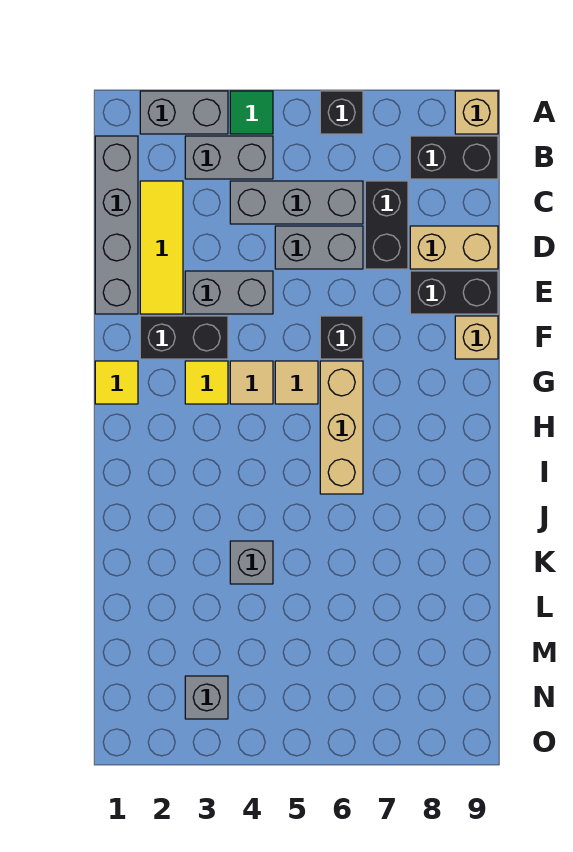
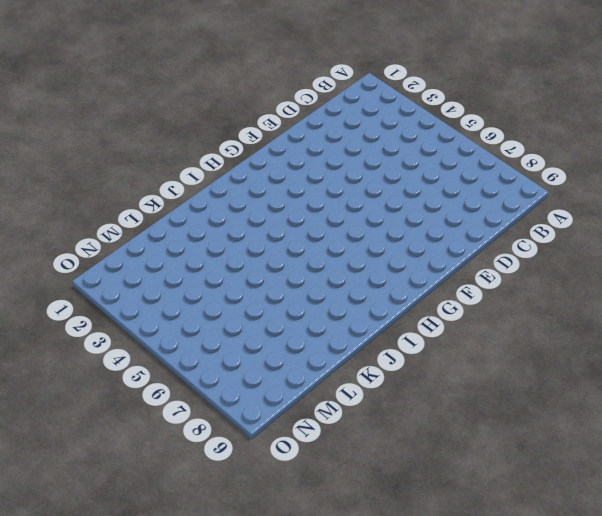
none -> grey 1x2 brick [140,91,228,134]
none -> green 1x1 tile [230,91,273,134]
none -> black 1x1 brick [320,91,363,134]

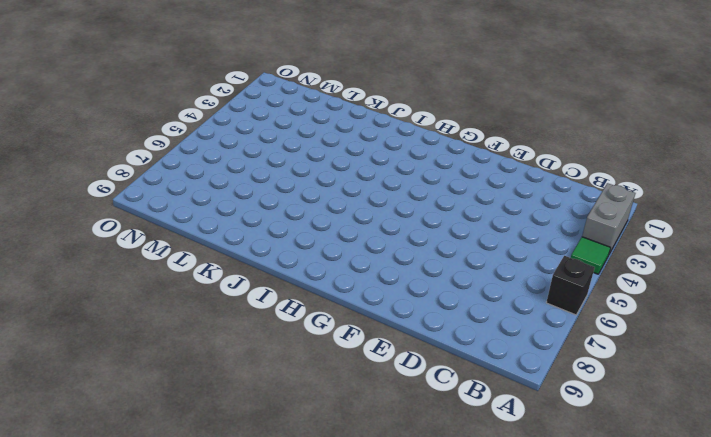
none -> tan 1x1 brick [455,91,498,134]
none -> grey 1x4 brick [95,136,138,314]
none -> grey 1x2 brick [185,136,273,179]

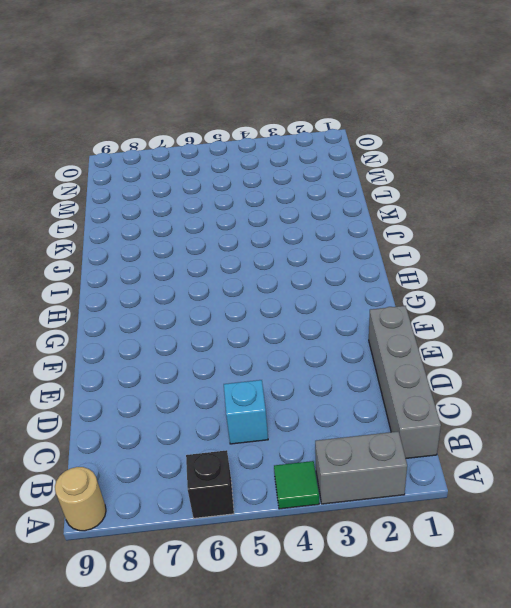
tan 1x1 round brick [55,467,106,531] -> tan 1x1 brick [455,91,498,134]
cyan 1x1 brick [224,380,268,444] -> grey 1x3 brick [230,181,363,224]
none -> grey 1x2 brick [185,136,273,179]
none -> black 1x2 brick [410,136,498,179]
none -> yellow 1x3 tile [140,181,183,314]

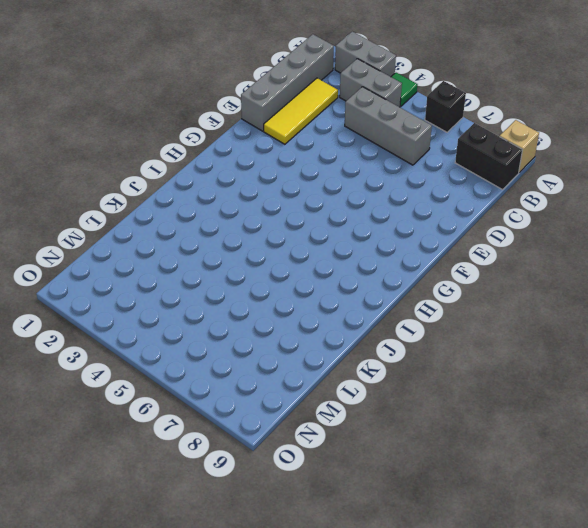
none -> black 1x2 brick [365,181,408,269]
none -> grey 1x2 brick [275,226,363,269]
none -> tan 1x2 brick [410,226,498,269]

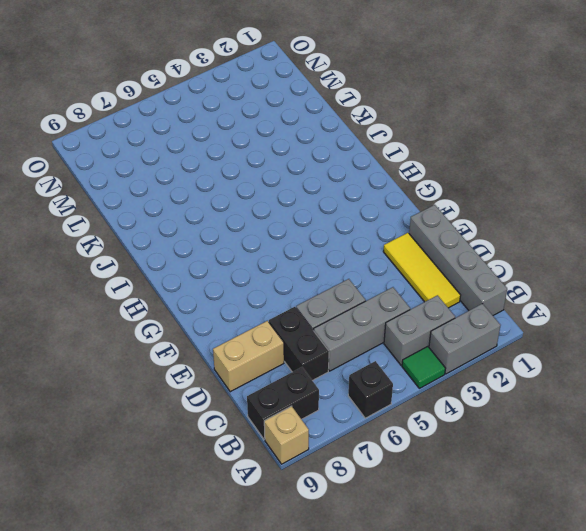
none -> grey 1x2 brick [185,271,273,314]
none -> black 1x2 brick [410,271,498,314]
none -> black 1x2 brick [140,316,228,359]

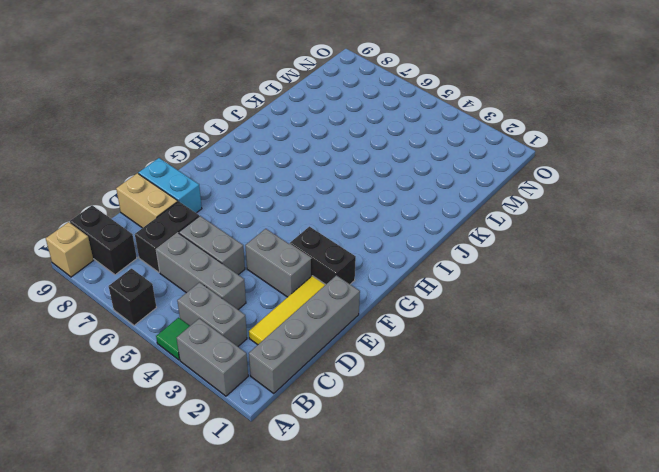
cyan 1x2 brick [139,158,202,213] -> black 1x2 brick [410,271,498,314]
none -> black 1x1 brick [320,316,363,359]
none -> tan 1x1 brick [455,316,498,359]
none -> yellow 1x1 tile [95,361,138,404]

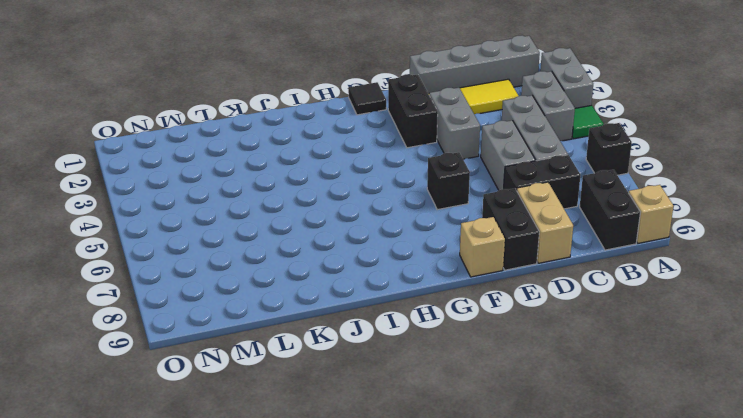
black 1x1 tile [348,82,386,115] -> yellow 1x1 tile [95,361,138,404]
none -> yellow 1x1 tile [185,361,228,404]
none -> tan 1x1 tile [230,361,273,404]
none -> tan 1x1 tile [275,361,318,404]

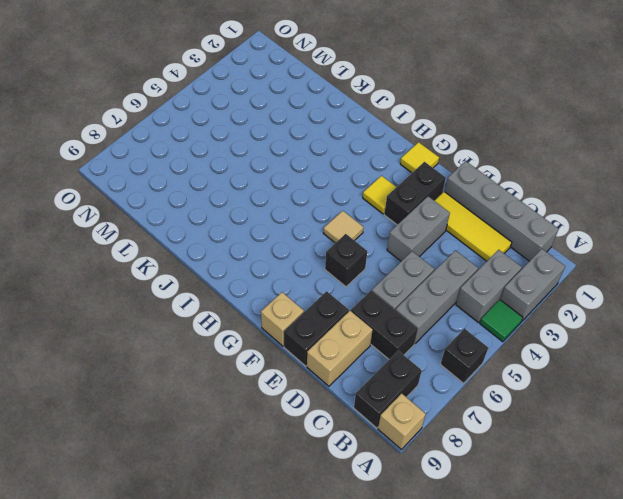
none -> tan 1x1 tile [230,361,273,404]
none -> tan 1x3 brick [320,361,363,494]
none -> grey 1x1 brick [230,541,273,584]

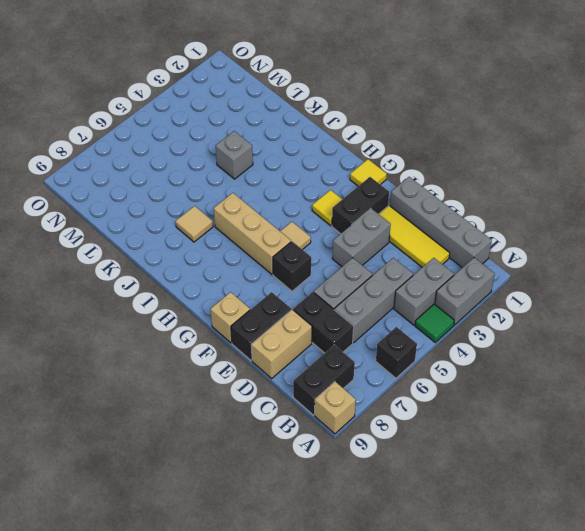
tan 1x1 tile [175,206,213,242] -> tan 1x1 tile moved to [230,361,273,404]
none -> grey 1x1 brick [185,676,228,719]

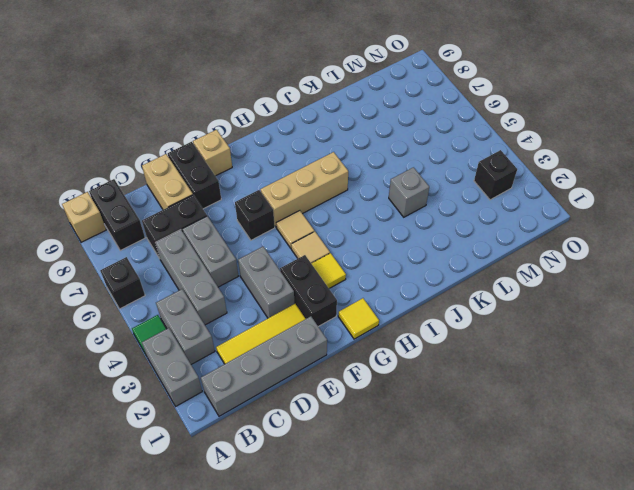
black 1x1 brick [474,150,517,200] -> grey 1x1 brick [185,676,228,719]

